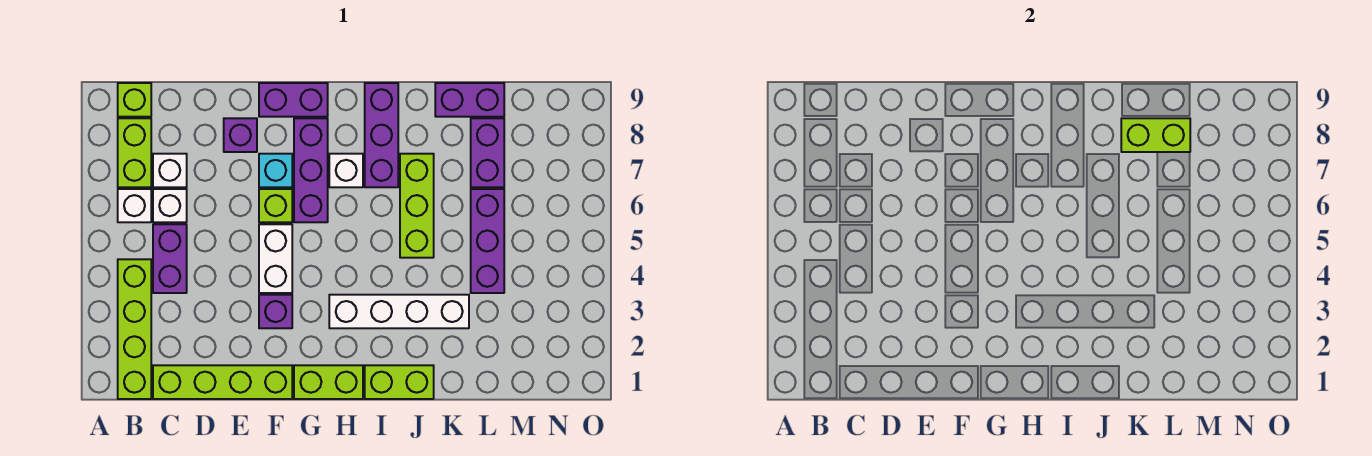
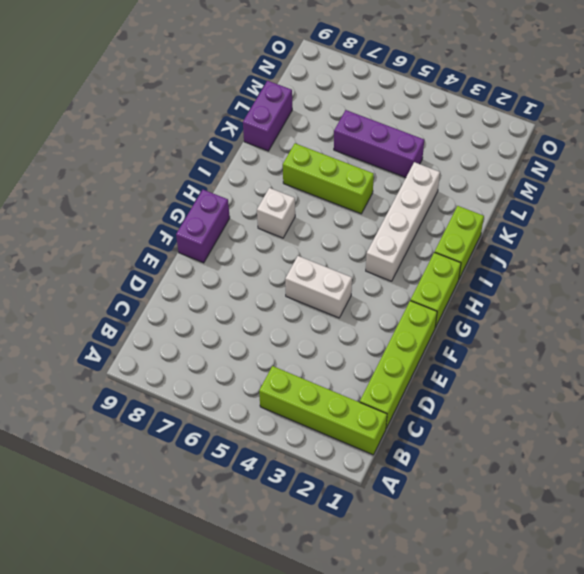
none -> white 1x1 brick [118,189,151,222]
none -> lime 1x2 brick [118,118,151,187]
none -> lime 1x1 brick [118,83,151,117]

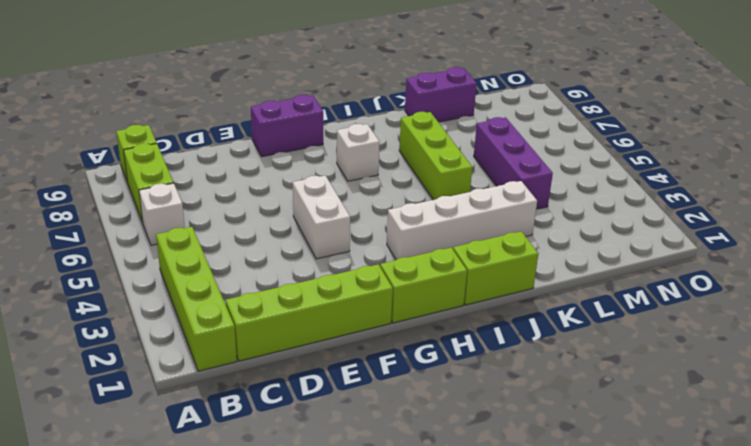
none -> purple 1x2 brick [153,224,187,293]
none -> white 1x1 brick [153,189,187,222]
none -> white 1x1 brick [153,154,187,187]

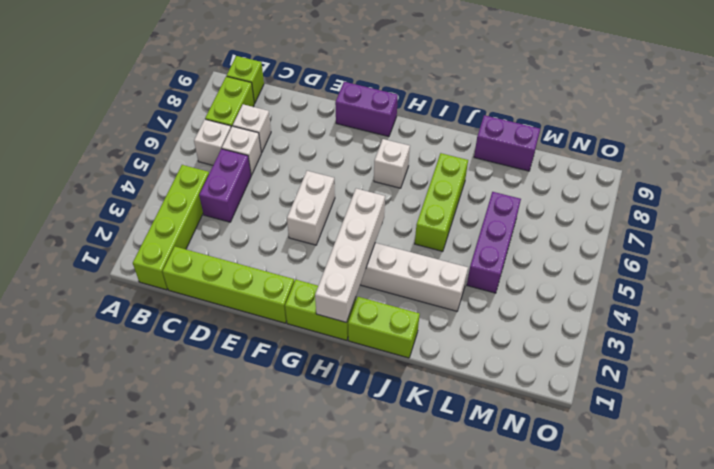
white 1x4 brick [315,189,385,322] -> none
none -> purple 1x1 brick [224,118,257,152]
none -> purple 1x1 brick [259,295,292,328]
none -> lime 1x1 brick [259,189,292,222]

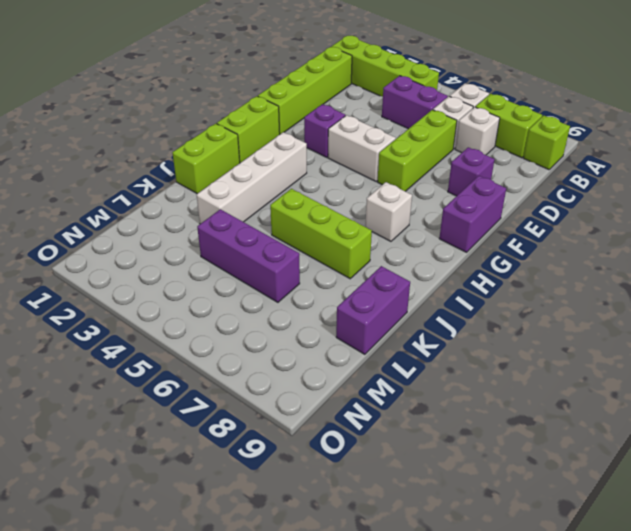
lime 1x3 brick [378,110,457,191] -> lime 1x1 brick [259,189,292,222]
none -> cyan 1x1 brick [259,154,292,187]
none -> purple 1x3 brick [294,118,328,222]
none -> purple 1x3 brick [365,83,398,187]

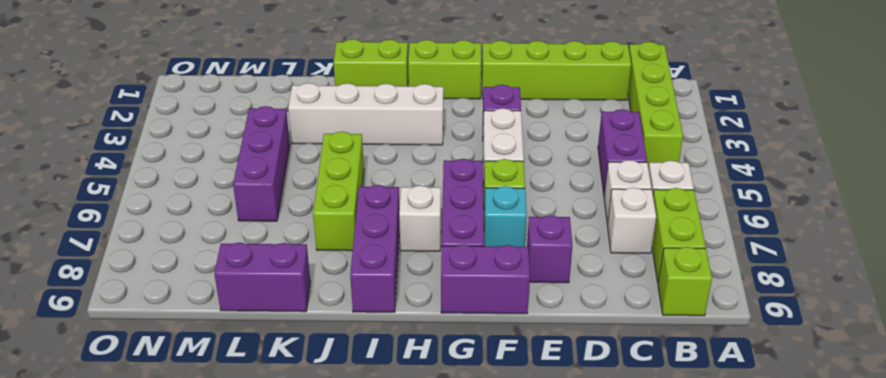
none -> purple 1x2 brick [471,118,504,187]
none -> lime 1x2 brick [1121,118,1190,152]

